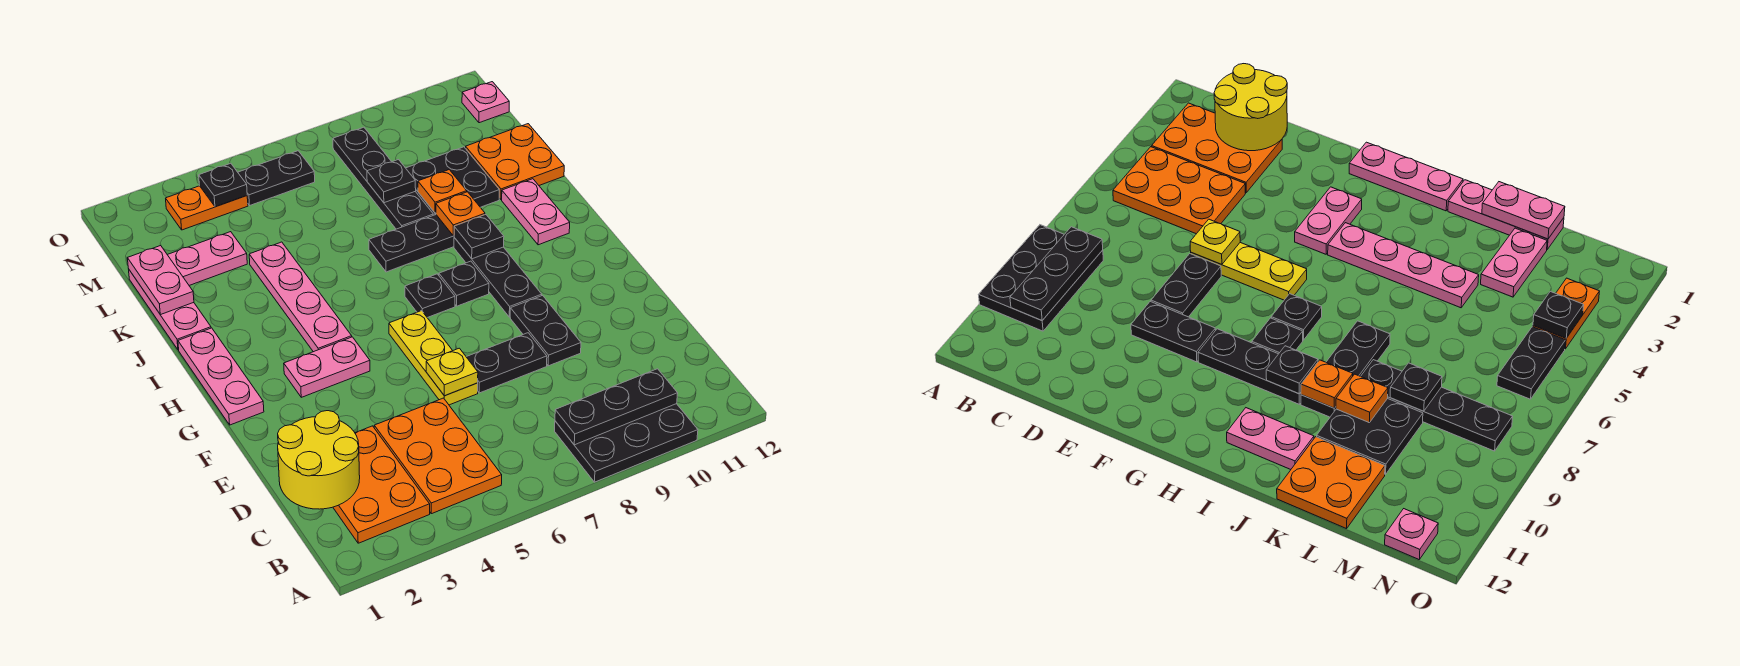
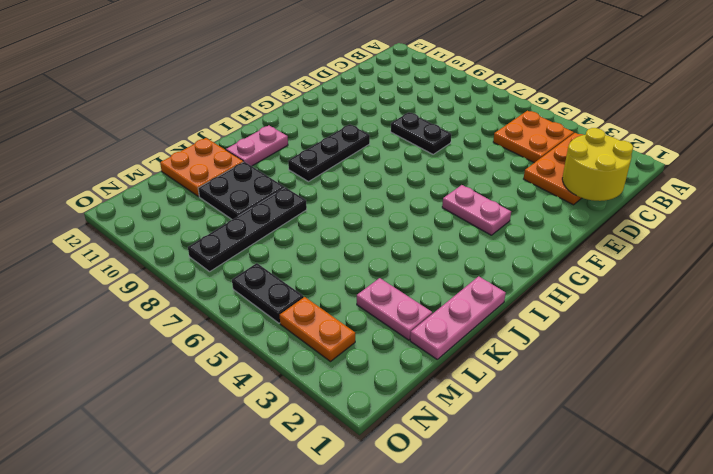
orange 2x2 plate [493,111,574,163] -> orange 2x3 plate [374,398,502,514]
none -> black 2x3 plate [555,404,698,482]
none -> yellow 1x3 plate [389,311,478,405]
none -> black 1x2 plate [510,296,581,366]
none -> pink 1x3 plate [178,328,264,425]

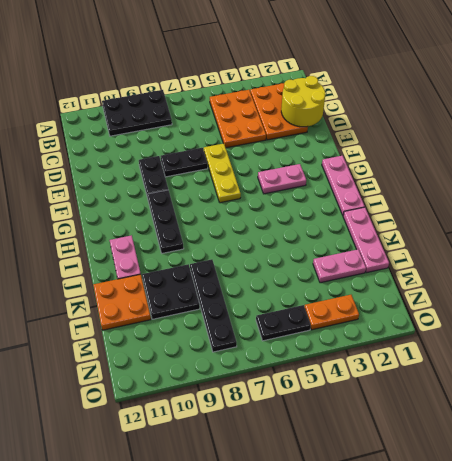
none -> pink 1x4 plate [249,242,352,352]
none -> black 1x1 plate [405,274,455,318]
none -> black 1x1 plate [439,261,489,306]
none -> black 1x3 plate [369,215,454,272]

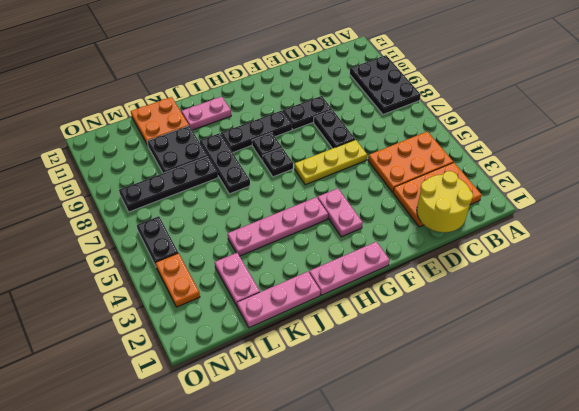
none -> pink 1x1 plate [462,82,509,123]
none -> black 1x3 plate [555,369,678,445]
none -> yellow 1x1 plate [426,348,478,396]
none -> black 1x1 plate [454,215,504,259]

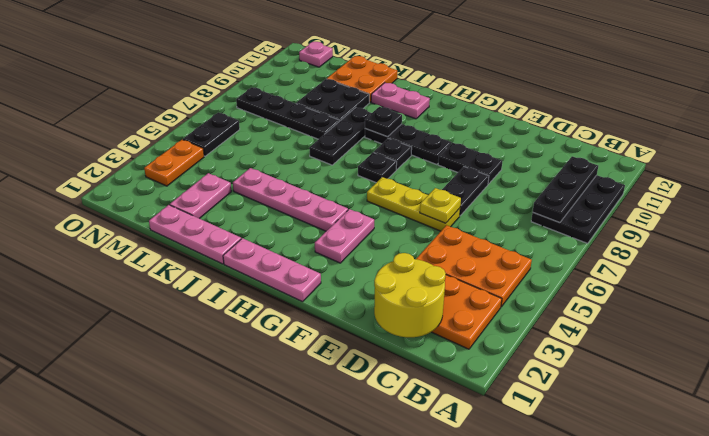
none -> orange 1x1 plate [436,192,485,236]
none -> pink 1x2 plate [127,246,194,315]
none -> orange 1x1 plate [418,170,467,213]
none -> black 1x1 plate [367,160,416,203]

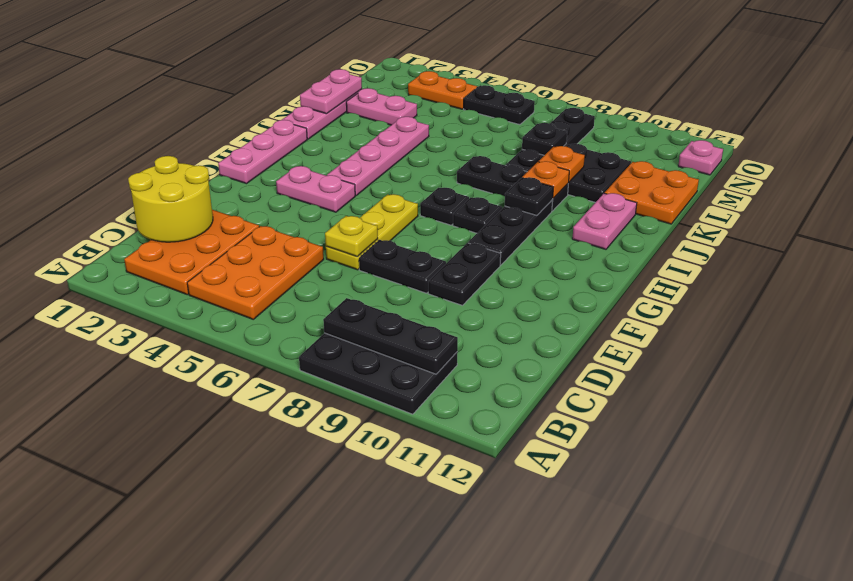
none -> black 1x1 plate [199,163,247,207]

